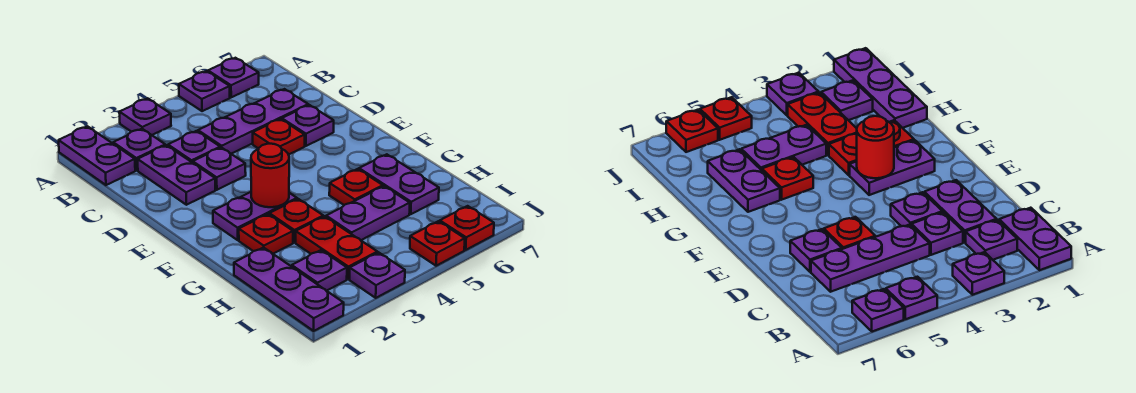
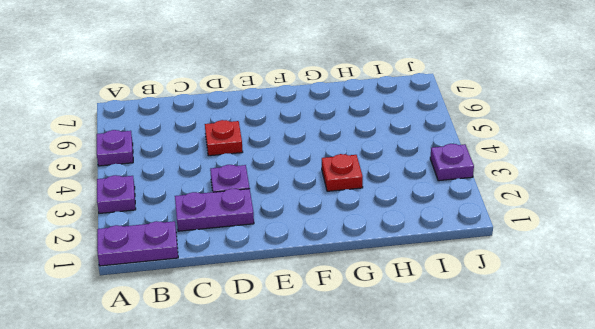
none -> purple 1x1 plate [208,58,259,97]
none -> purple 1x1 plate [113,129,165,170]
none -> purple 1x1 plate [168,131,220,163]

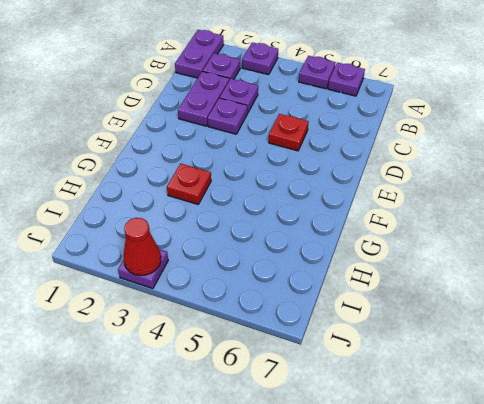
red 1x1 cone [124,218,161,276] -> none
none -> purple 1x3 plate [198,89,308,154]
none -> purple 1x1 plate [282,105,334,146]
none -> purple 1x2 plate [213,192,297,240]

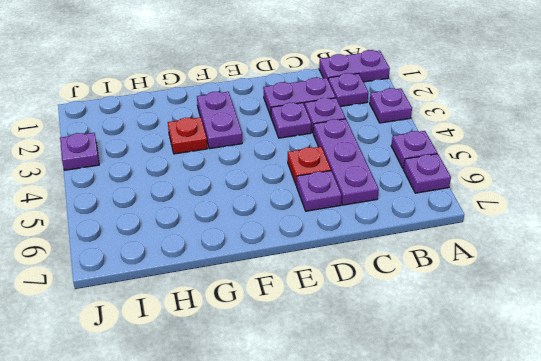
none -> red 1x1 plate [239,214,293,254]
none -> red 1x1 plate [329,169,383,205]
none -> purple 1x2 plate [359,154,439,214]

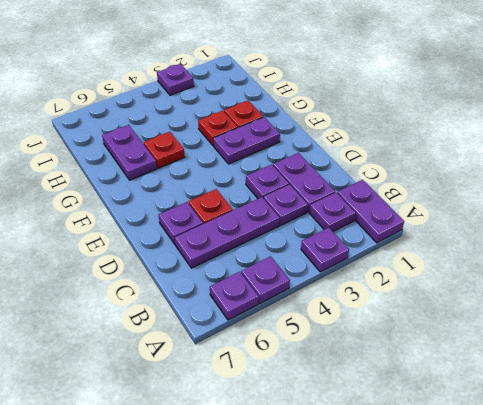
none -> purple 1x3 plate [234,247,344,331]
none -> red 1x2 plate [296,216,377,279]
none -> purple 1x2 plate [326,186,410,240]

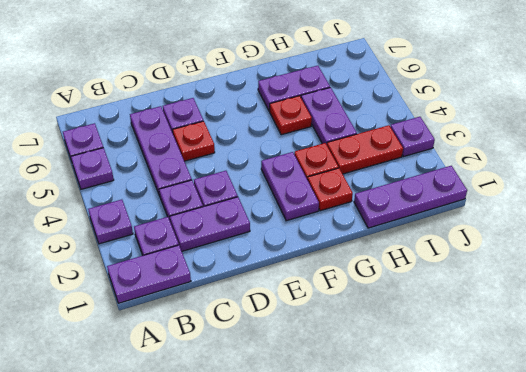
none -> purple 1x1 plate [292,250,347,291]
none -> red 1x1 plate [410,221,465,266]
none -> red 1x1 plate [440,206,494,250]

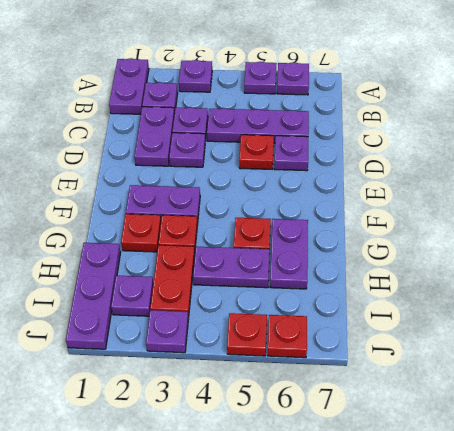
none -> red 1x1 round brick [251,144,289,207]

